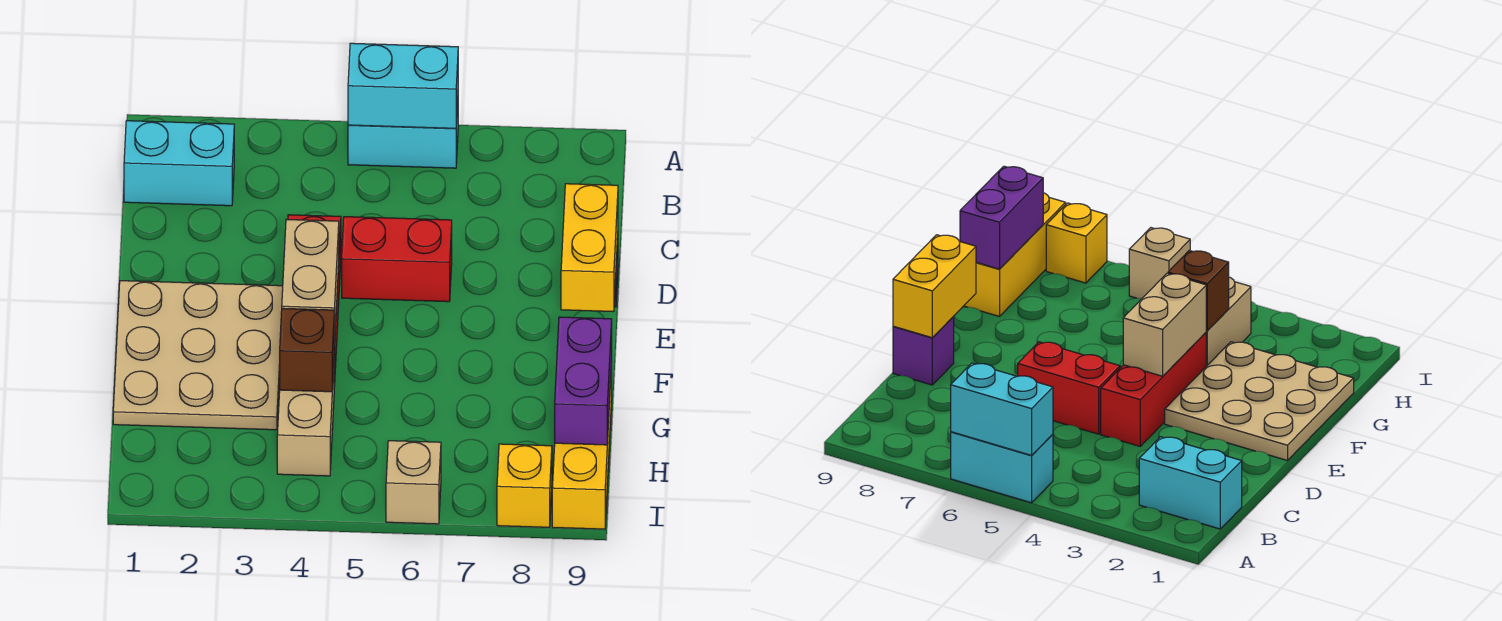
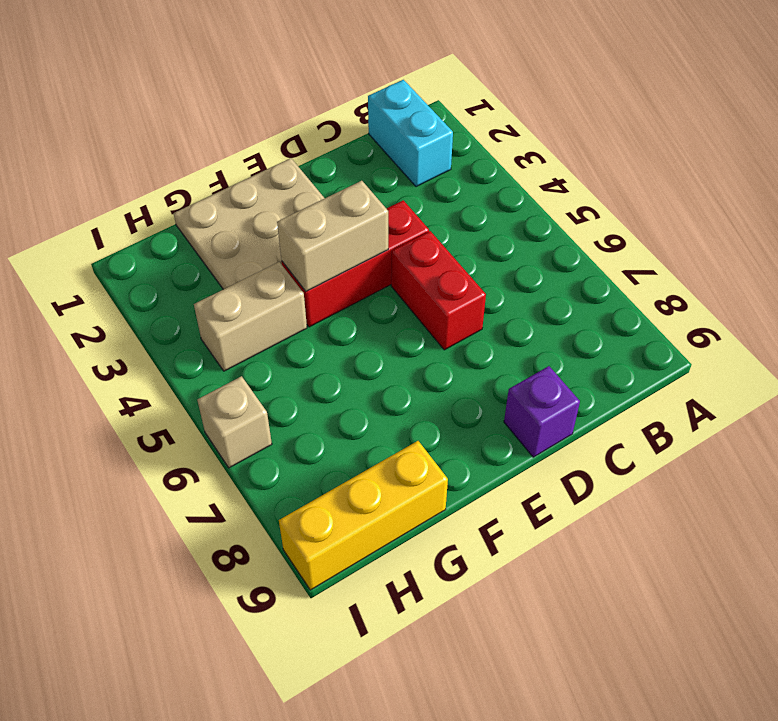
none -> cyan 1x2 brick [348,103,458,168]
none -> yellow 1x1 brick [497,444,552,527]
none -> cyan 1x2 brick [348,43,458,128]

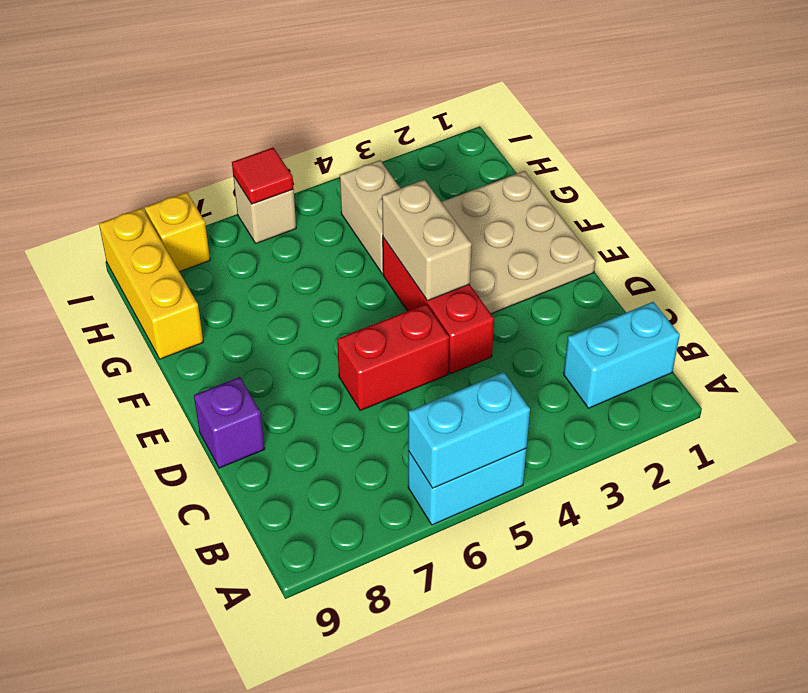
red 1x1 tile [232,148,293,204] -> none
none -> yellow 1x2 brick [561,184,618,312]
none -> brown 1x1 brick [280,308,334,392]
none -> purple 1x2 brick [555,317,612,445]

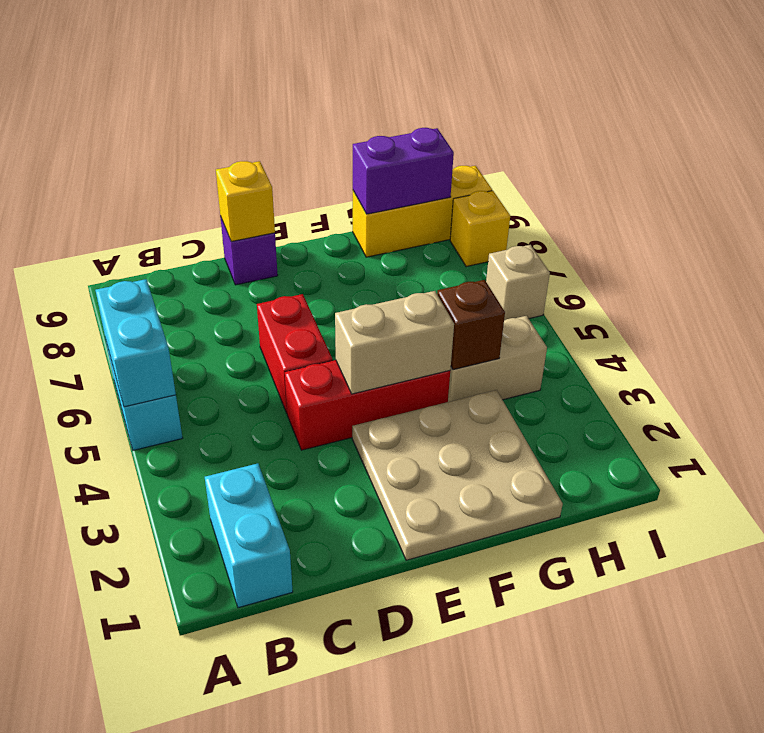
yellow 1x1 brick [216,161,275,242] -> yellow 1x2 brick [561,184,618,312]

